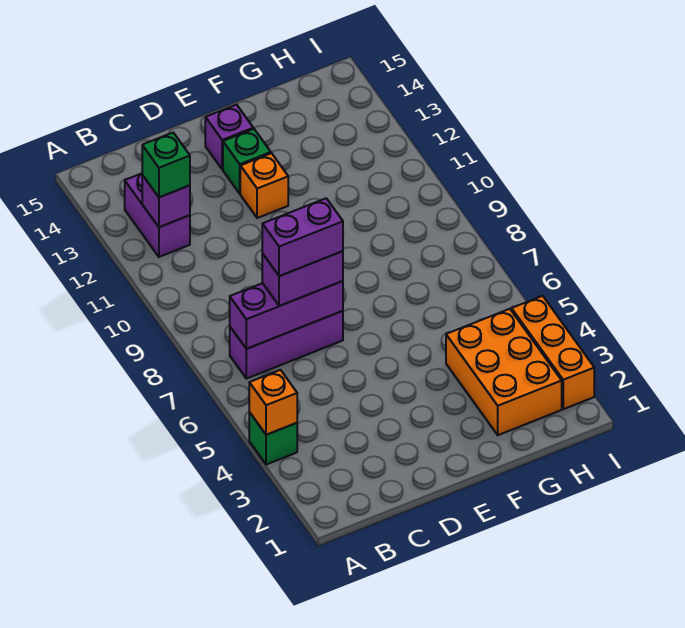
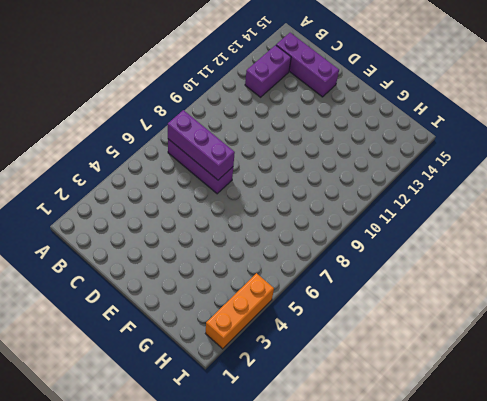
purple 1x3 brick [276,33,339,97] -> none
none -> green 1x1 brick [249,412,297,465]
none -> orange 1x1 brick [240,153,288,218]
none -> green 1x1 brick [223,129,271,194]

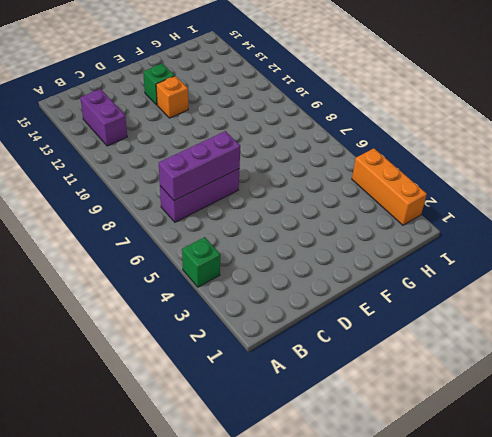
none -> purple 1x1 brick [205,105,253,169]
none -> orange 2x3 brick [446,309,562,435]
none -> orange 1x1 brick [249,370,297,435]

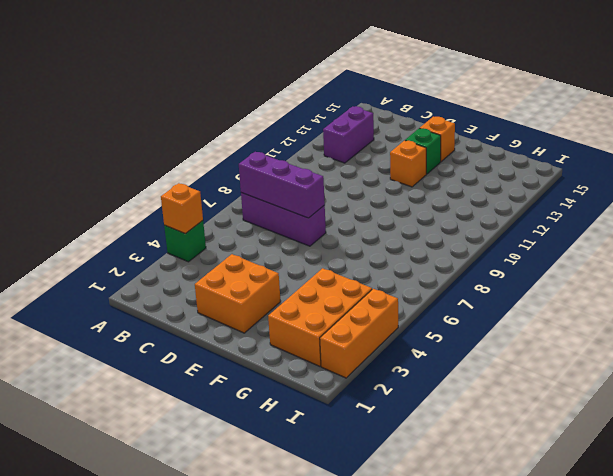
orange 2x2 brick [195,254,281,333] -> none
orange 1x1 brick [420,117,455,162] -> purple 1x1 brick [205,105,253,169]
none -> purple 1x1 brick [142,175,190,227]
none -> green 1x1 brick [142,133,190,197]
none -> purple 1x2 brick [262,251,343,306]

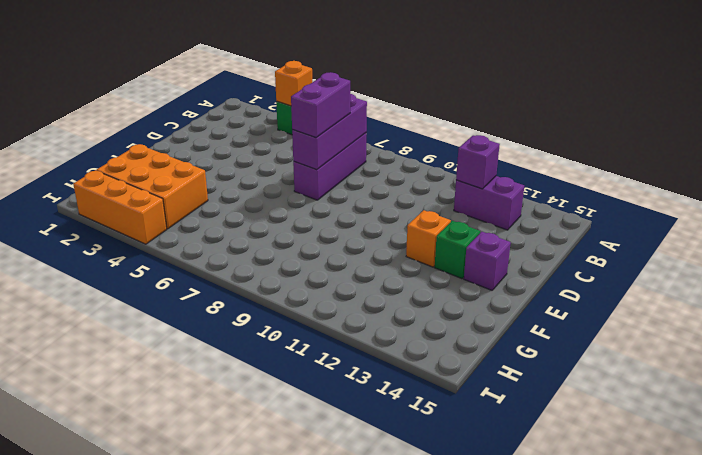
none -> green 1x1 brick [142,133,190,197]
none -> purple 1x2 brick [262,198,343,276]

